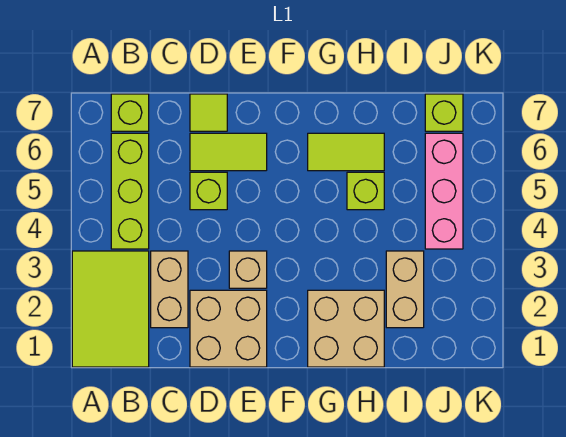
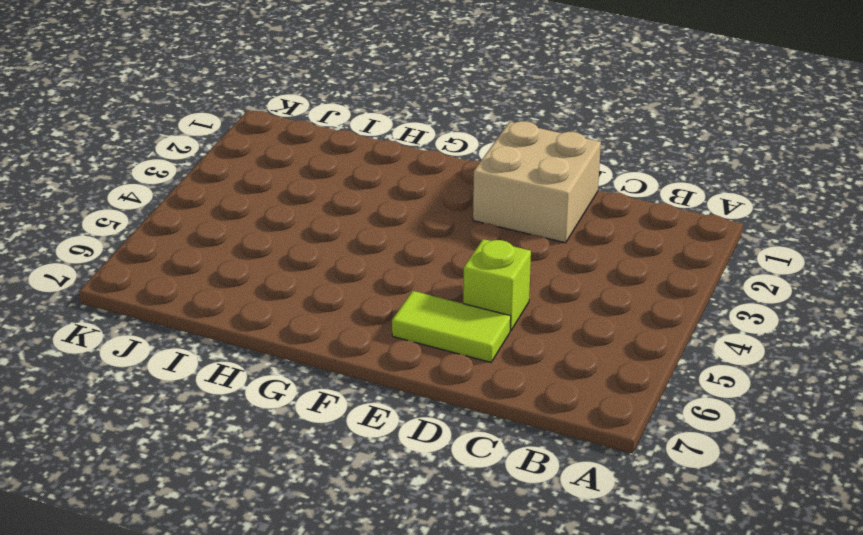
none -> lime 2x3 tile [72,251,149,367]
none -> lime 1x3 brick [111,133,149,249]
none -> lime 1x1 brick [111,94,149,131]

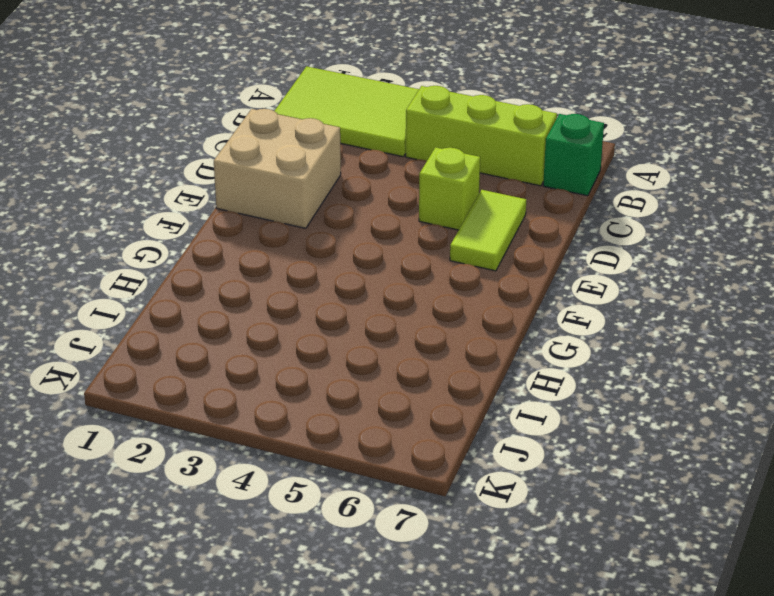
green 1x1 brick [543,114,604,196] -> lime 1x1 brick [111,94,149,131]
none -> tan 1x2 brick [151,251,188,328]
none -> lime 1x1 tile [190,94,227,131]
none -> tan 1x1 brick [229,251,267,288]

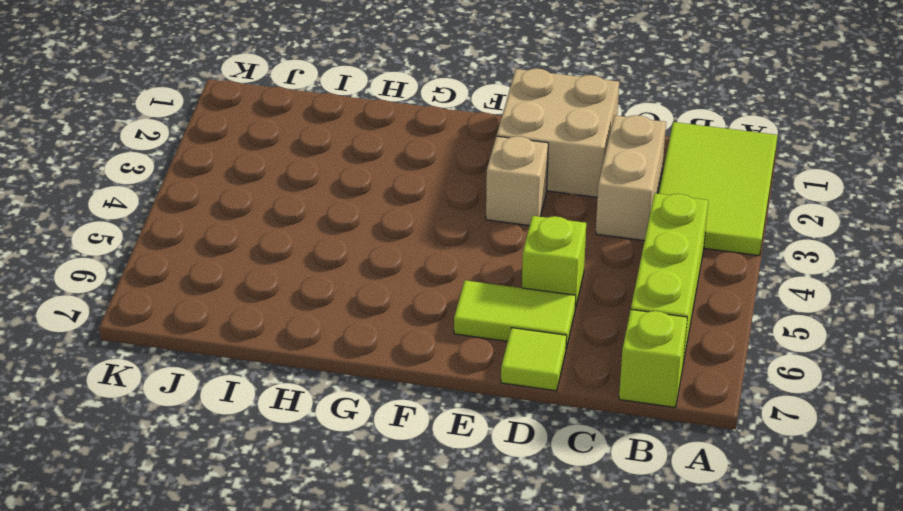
none -> tan 2x2 brick [308,290,384,367]
none -> lime 1x2 tile [308,133,384,171]
none -> lime 1x1 brick [347,172,384,210]

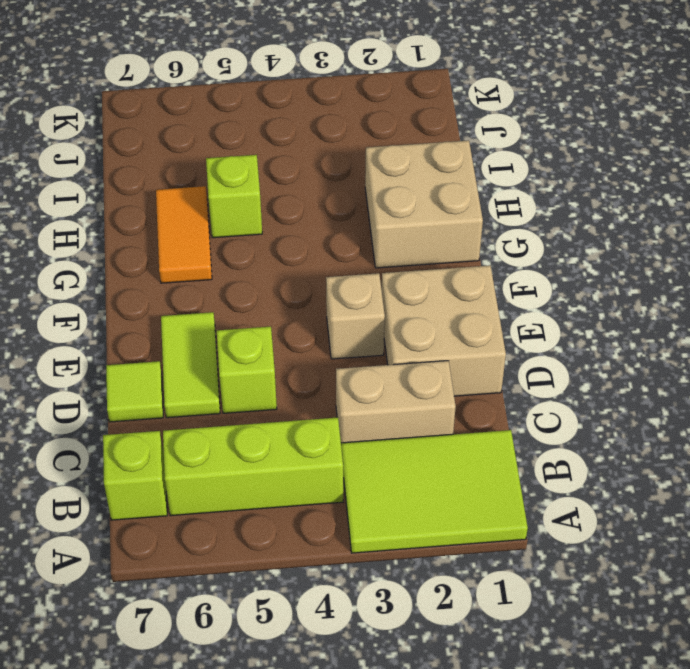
orange 1x2 tile [156,186,212,283] -> lime 1x2 tile [308,133,384,171]
none -> tan 1x2 brick [386,251,424,328]
none -> pink 1x3 brick [425,133,463,249]
none -> lime 1x1 brick [425,94,463,131]

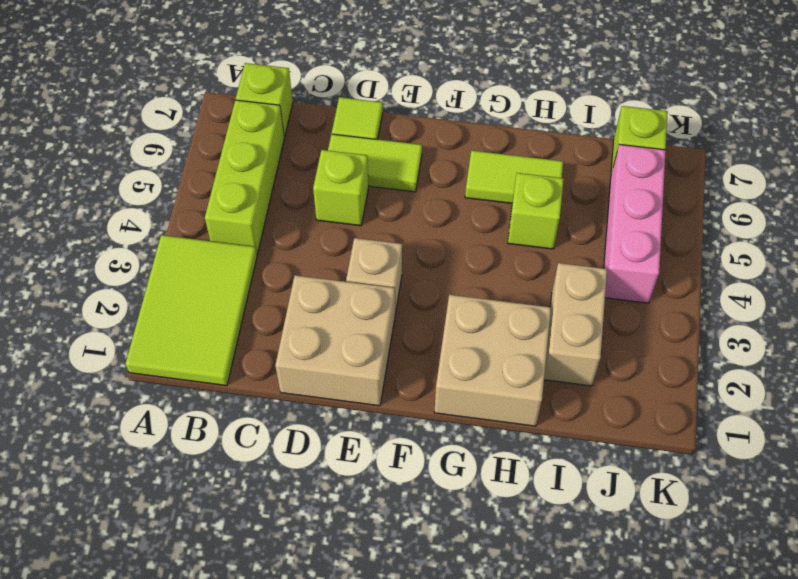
none -> tan 1x2 brick [151,251,188,328]

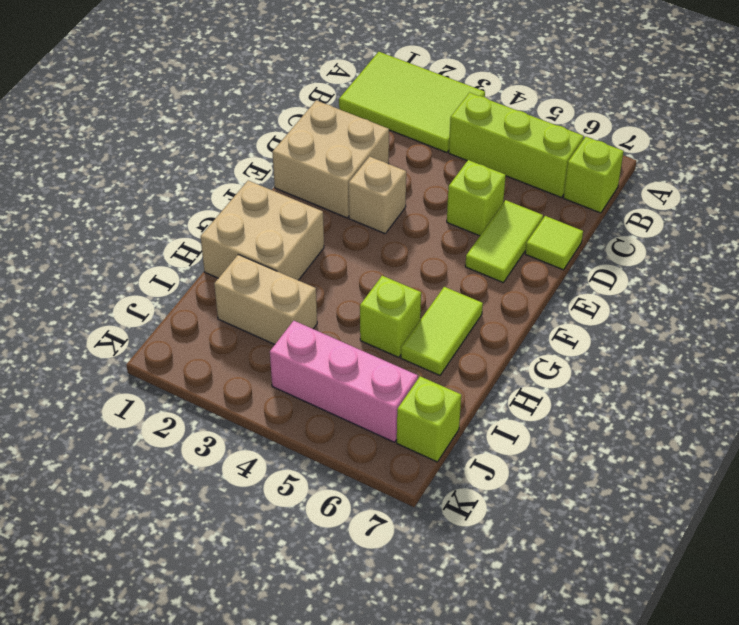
none -> tan 1x2 brick [151,251,188,328]

